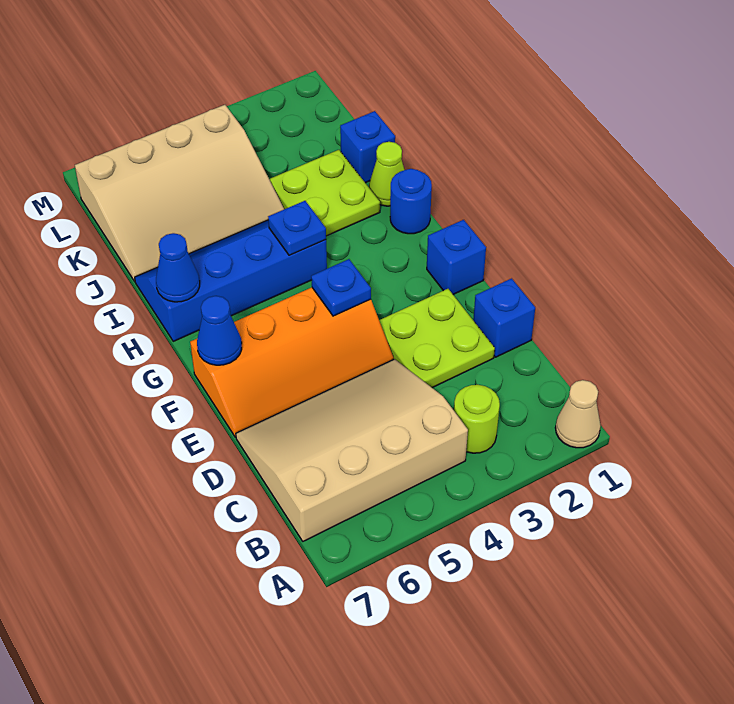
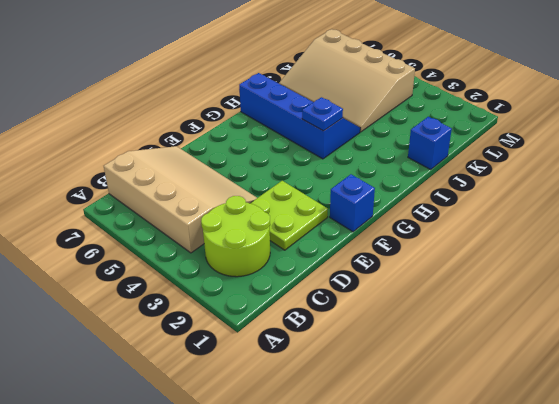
lime 2x2 round brick [201,196,270,277] -> lime 1x1 round brick [454,385,500,453]
none -> tan 1x1 cone [555,380,601,448]
none -> blue 1x1 brick [473,278,535,357]
none -> orange 2x4 slope [190,287,394,437]

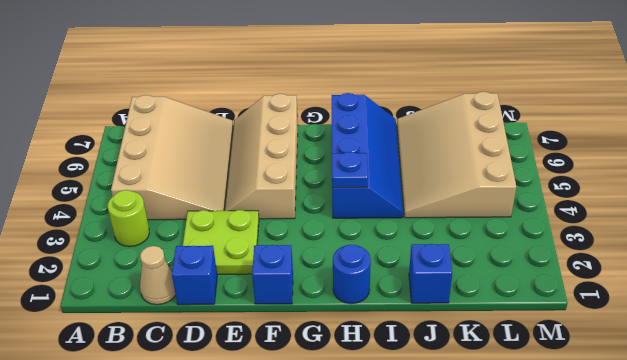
tan 1x1 cone [140,246,175,305] -> tan 1x1 cone moved to [555,380,601,448]
tan 2x4 slope [225,94,298,219] -> orange 2x4 slope [190,287,394,437]
none -> lime 1x1 cone [369,142,404,206]
none -> lime 2x2 plate [269,150,380,236]
none -> blue 1x1 plate [311,259,371,316]

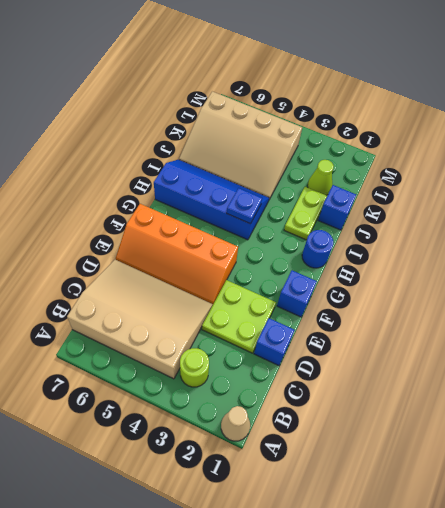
lime 1x2 plate [284,187,327,240] -> lime 2x2 plate [269,150,380,236]
lime 1x1 cone [307,160,334,195] -> lime 1x1 cone moved to [369,142,404,206]
none -> blue 1x1 plate [311,259,371,316]
none -> blue 1x1 cone [197,296,242,365]
none -> blue 1x1 cone [156,233,200,302]

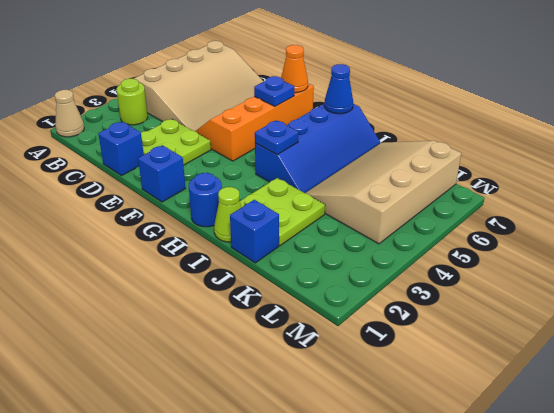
blue 1x1 plate [254,76,294,106] -> blue 1x1 plate moved to [311,259,371,316]
orange 1x1 cone [281,45,308,93] -> blue 1x1 cone [197,296,242,365]

